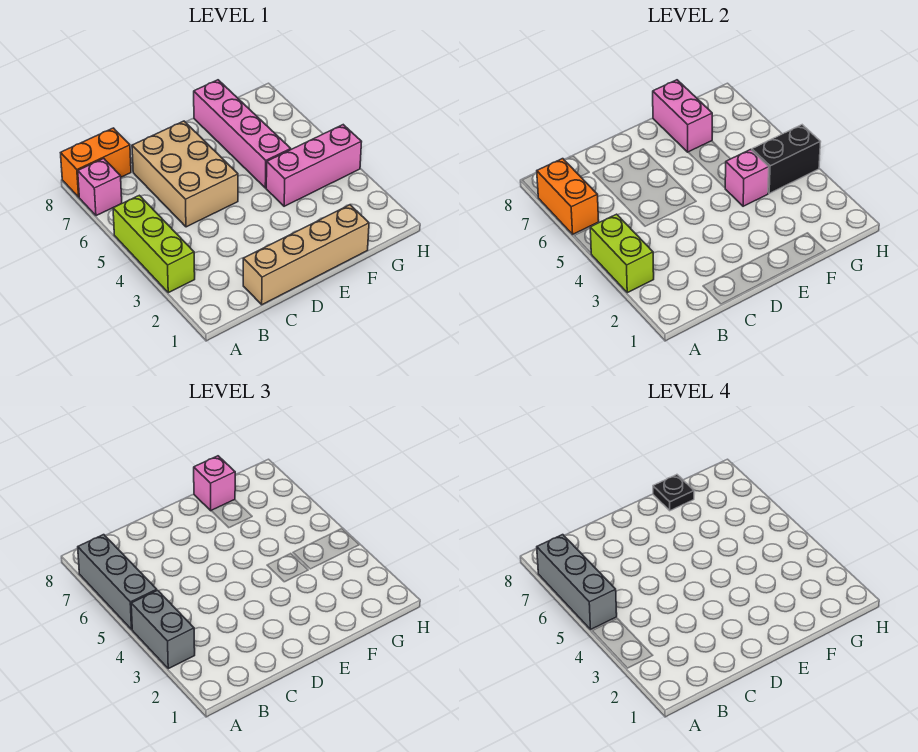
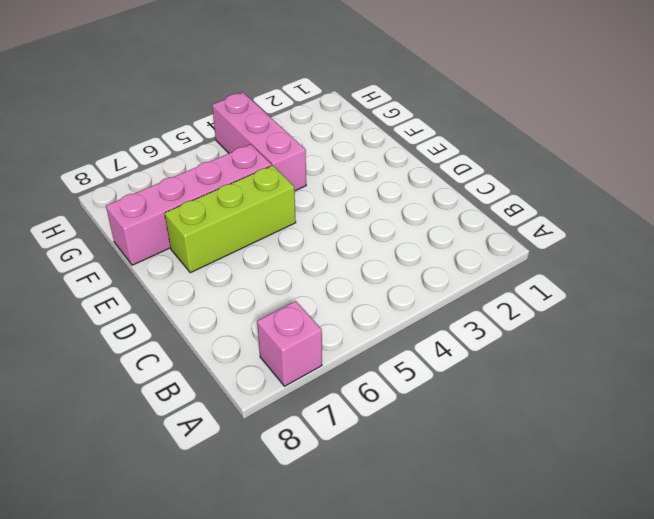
lime 1x3 brick [165,165,296,273] -> lime 1x3 brick moved to [113,195,195,293]
none -> orange 1x2 brick [61,128,131,197]
none -> tan 1x4 brick [243,205,369,305]
none -> tan 2x3 brick [132,121,238,227]

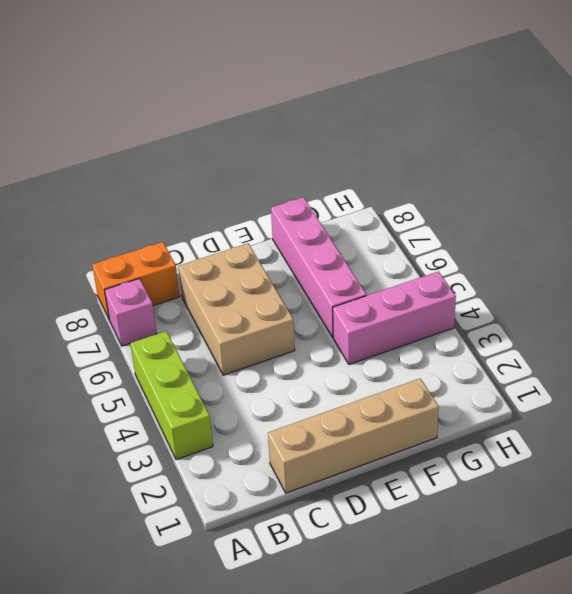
none -> lime 1x2 brick [590,214,654,293]
none -> orange 1x2 brick [537,159,599,234]
none -> pink 1x1 brick [725,150,769,206]

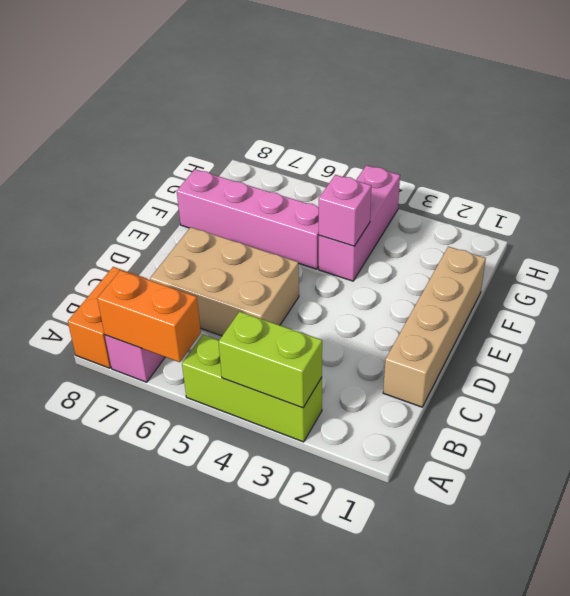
none -> pink 1x2 brick [653,80,712,152]
none -> black 1x2 brick [752,125,820,193]
none -> grey 1x2 brick [131,590,195,669]

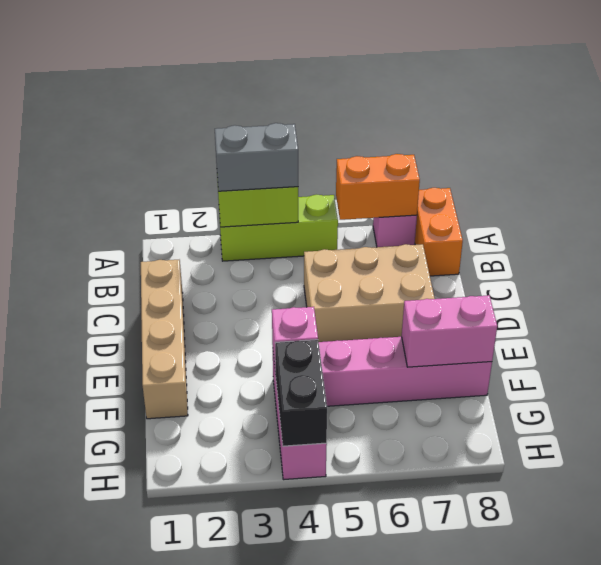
none -> grey 1x3 brick [78,535,157,629]
none -> pink 1x1 brick [194,456,235,511]
none -> grey 1x3 brick [537,535,617,629]

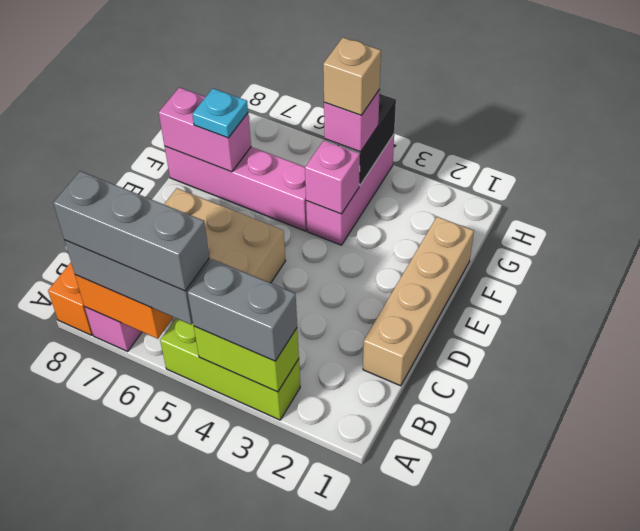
cyan 1x1 plate [192,89,248,138] -> none
pink 1x1 brick [324,90,380,152] -> pink 1x1 brick moved to [194,456,235,511]
tan 1x1 brick [323,37,381,115] -> none
none -> black 1x1 plate [653,475,694,511]

